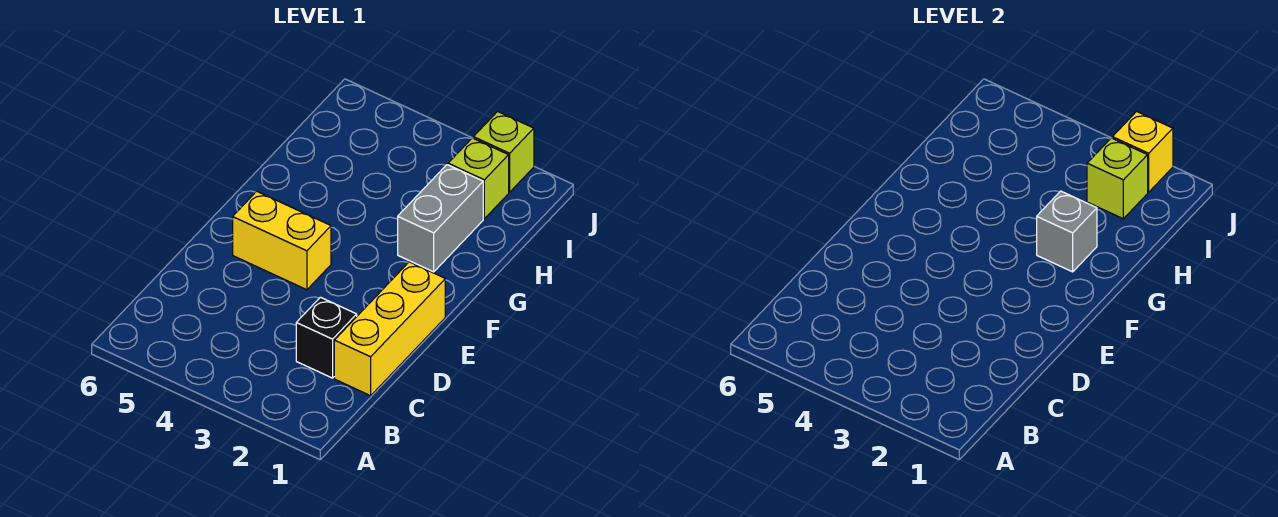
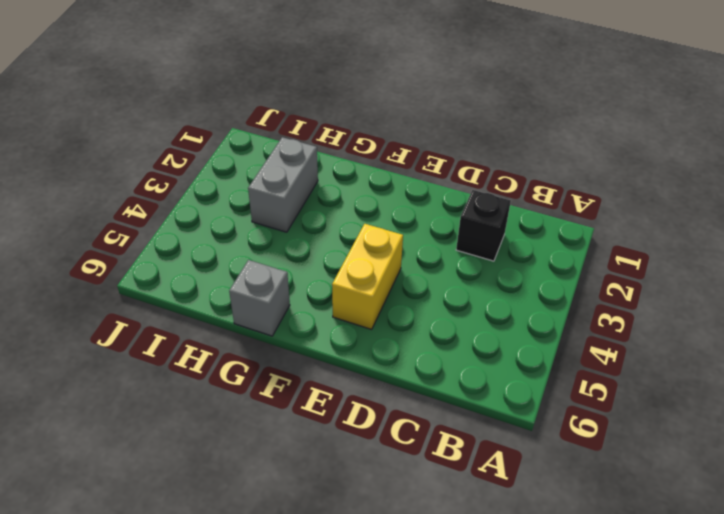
grey 1x1 brick [229,260,290,336] -> grey 1x1 brick moved to [1037,191,1097,272]
grey 1x2 brick [248,137,318,232] -> grey 1x2 brick turned to [398,165,483,272]
none -> yellow 1x3 brick [334,262,445,396]
none -> lime 1x1 brick [448,138,509,219]

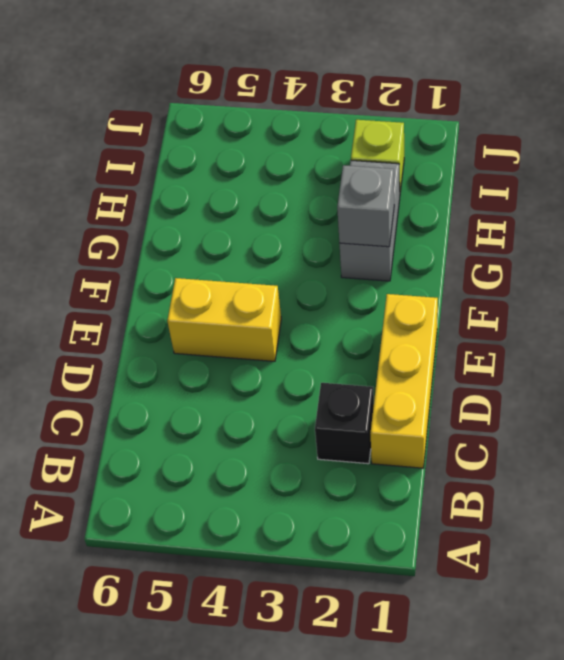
none -> lime 1x1 brick [473,111,534,192]
none -> lime 1x1 brick [1087,138,1148,219]

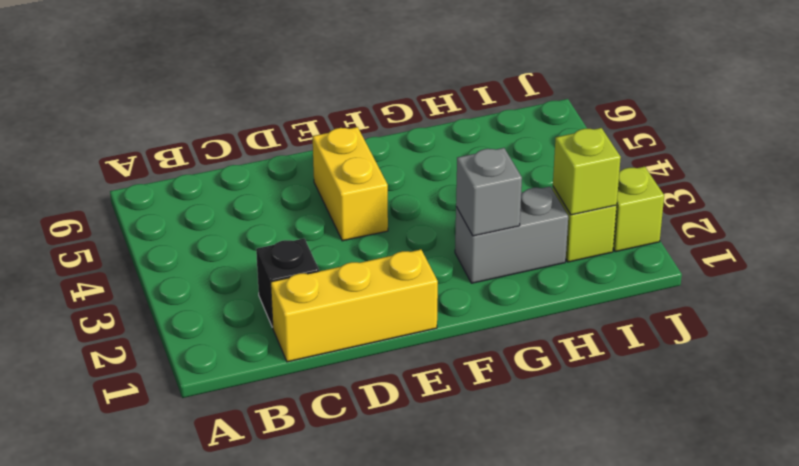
none -> yellow 1x1 brick [1112,111,1173,192]

